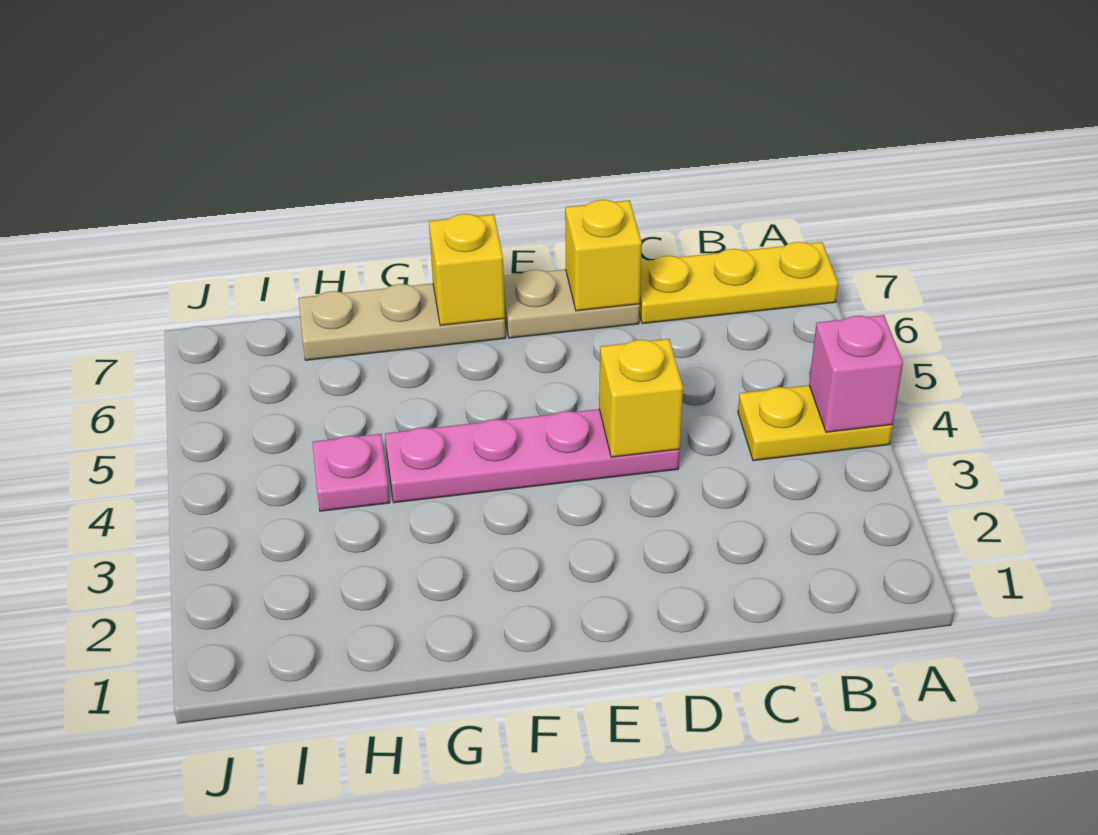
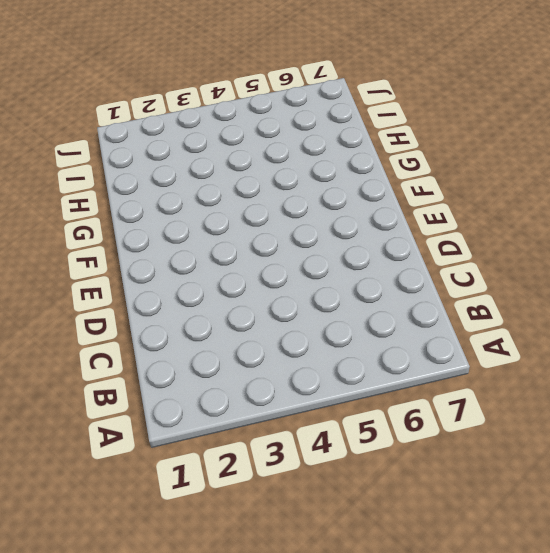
none -> yellow 1x2 plate [738,385,893,461]
none -> yellow 1x3 plate [639,242,838,324]

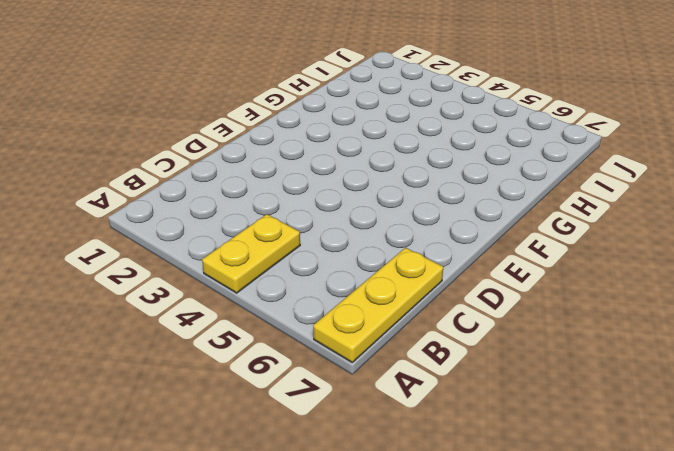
none -> pink 1x4 plate [385,409,680,503]
none -> tan 1x2 plate [504,269,640,338]

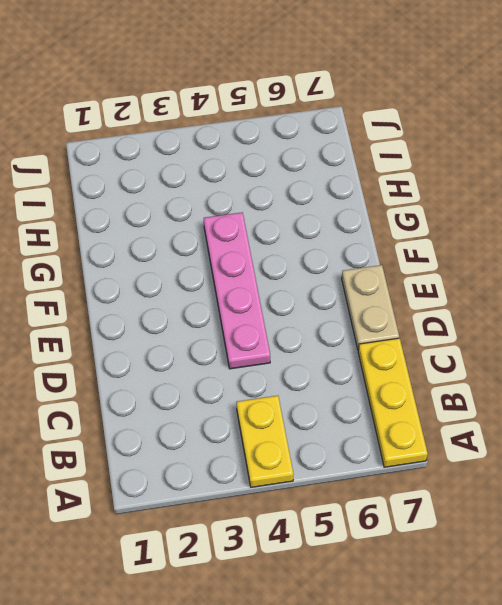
none -> tan 1x3 plate [299,283,506,360]
none -> pink 1x1 plate [312,434,390,511]

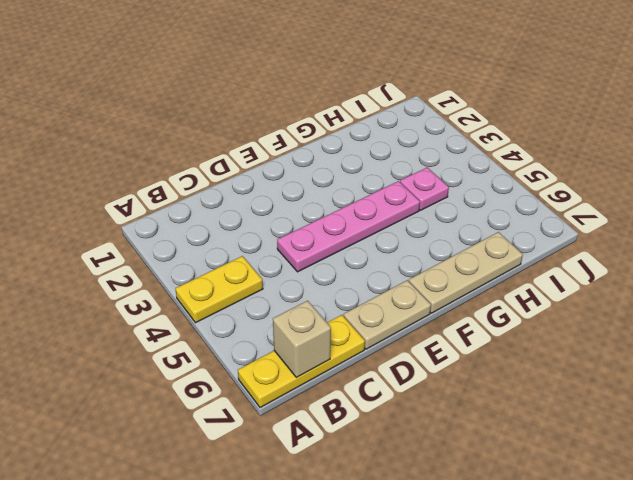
tan 1x1 brick [273,301,331,377] -> none
none -> pink 1x1 brick [809,315,903,432]
none -> yellow 1x1 brick [599,339,683,457]

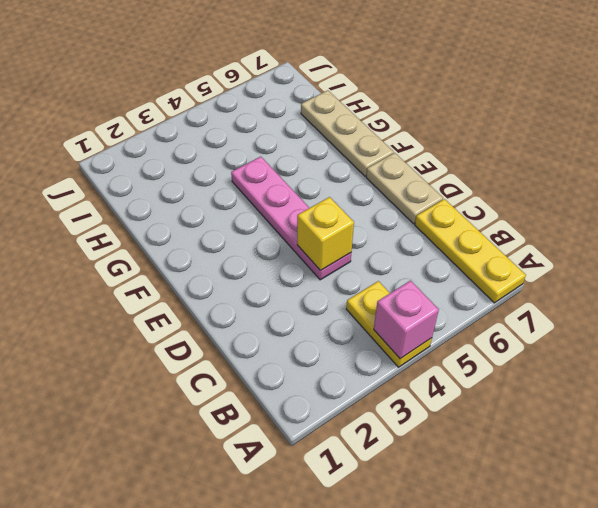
none -> pink 1x1 plate [312,434,390,511]
none -> yellow 1x1 brick [565,200,642,311]

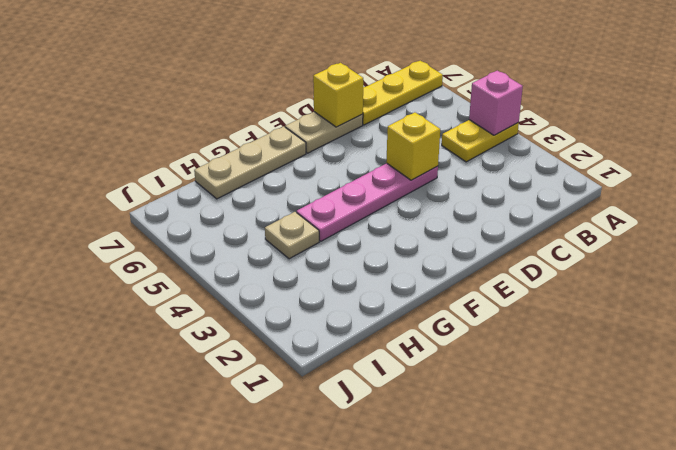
tan 1x1 plate [265,212,319,259] -> pink 1x1 plate [312,434,390,511]
none -> yellow 1x1 brick [429,214,505,326]

